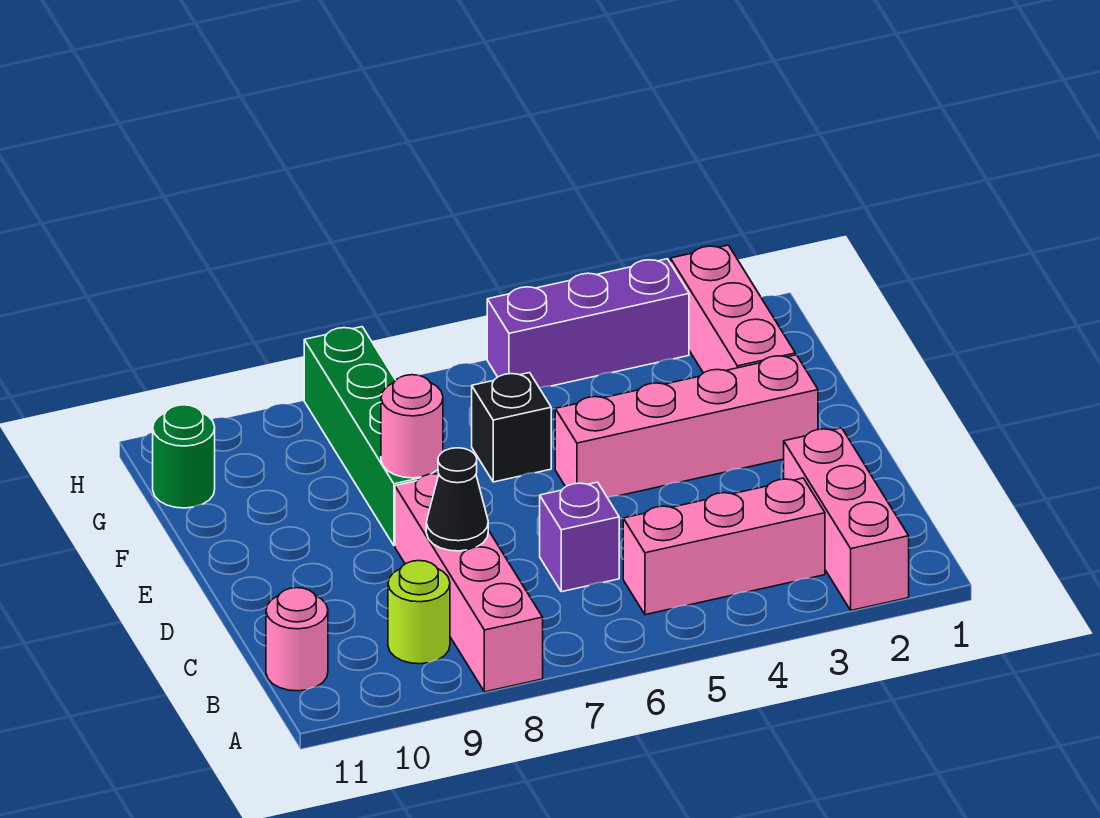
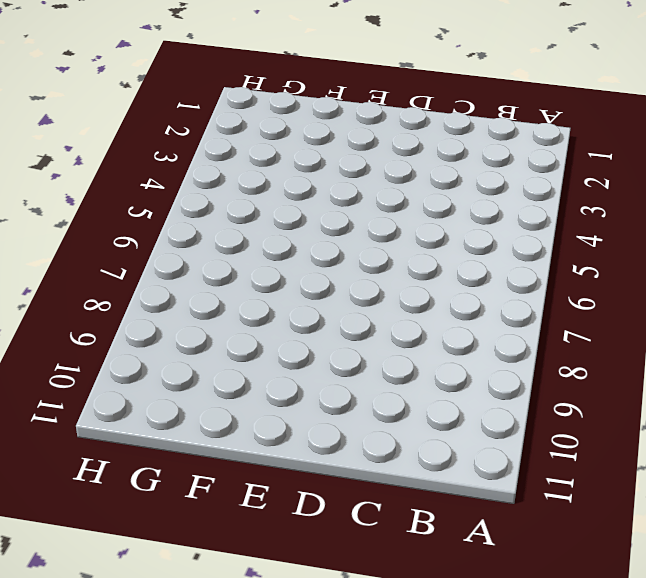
none -> pink 1x3 brick [784,428,909,610]
none -> pink 1x4 brick [395,474,543,692]
none -> pink 1x3 brick [623,478,825,615]

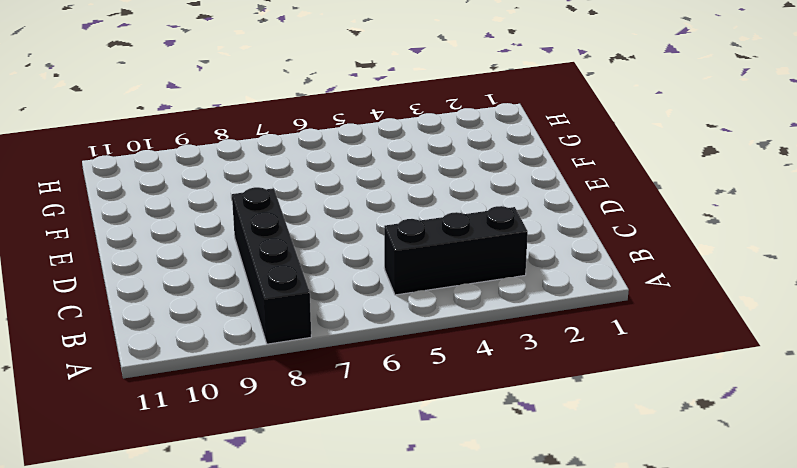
black 1x4 brick [232,187,311,344] -> pink 1x4 brick [395,474,543,692]
black 1x3 brick [384,206,528,295] -> pink 1x3 brick [623,478,825,615]
none -> pink 1x3 brick [784,428,909,610]
none -> lime 1x1 round brick [388,561,450,664]
none -> pink 1x1 round brick [266,588,328,691]

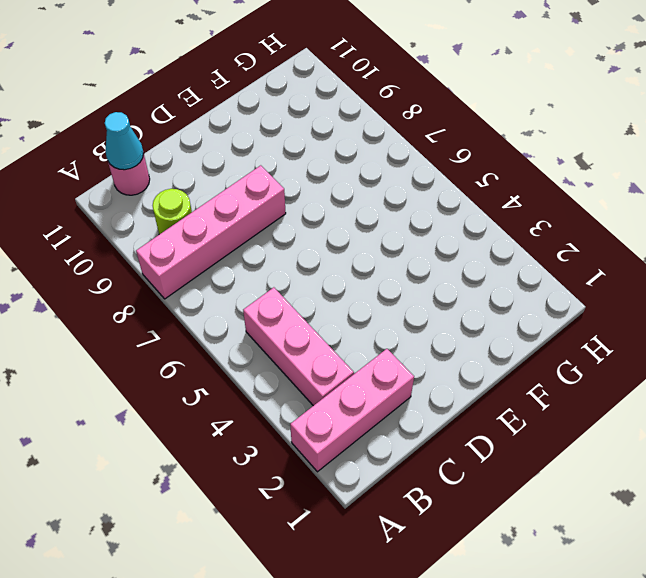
cyan 1x1 cone [105,112,144,170] -> none
none -> purple 1x1 brick [540,482,619,592]
none -> pink 1x4 brick [555,355,818,498]
none -> green 1x4 brick [304,327,438,546]

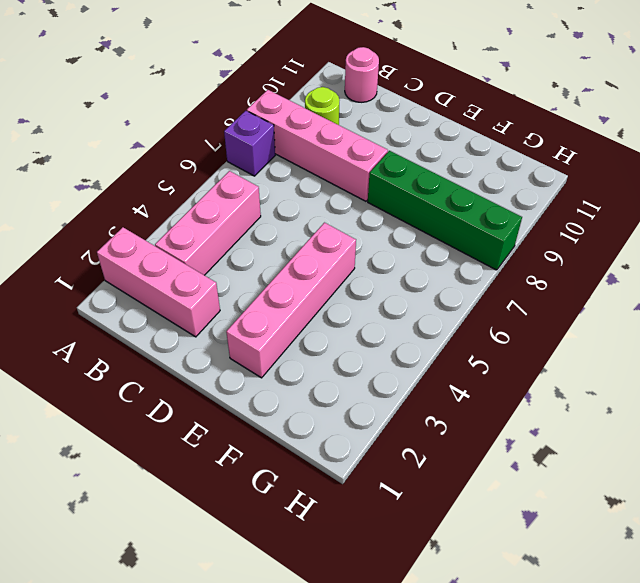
purple 1x1 brick [224,111,275,176] -> purple 1x1 brick moved to [540,482,619,592]
none -> pink 1x3 brick [671,245,795,373]
none -> black 1x1 brick [472,373,551,482]
none -> green 1x1 round brick [153,405,215,508]

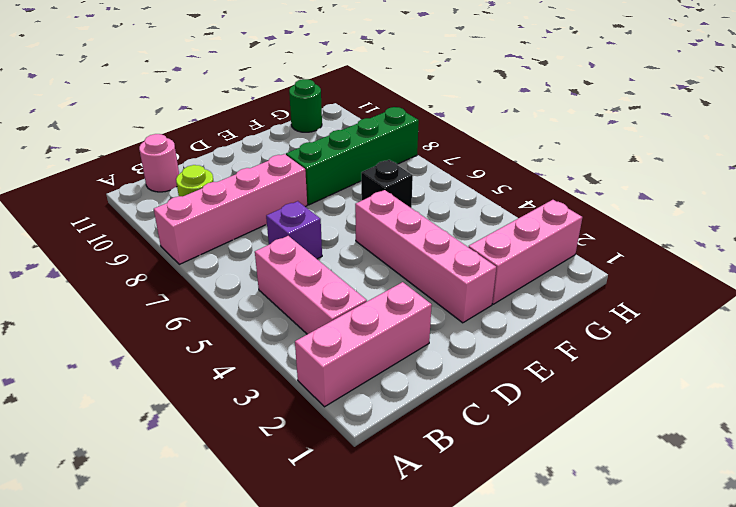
none -> purple 1x3 brick [487,259,689,388]
none -> black 1x1 cone [426,448,488,551]
none -> pink 1x1 round brick [381,375,443,478]

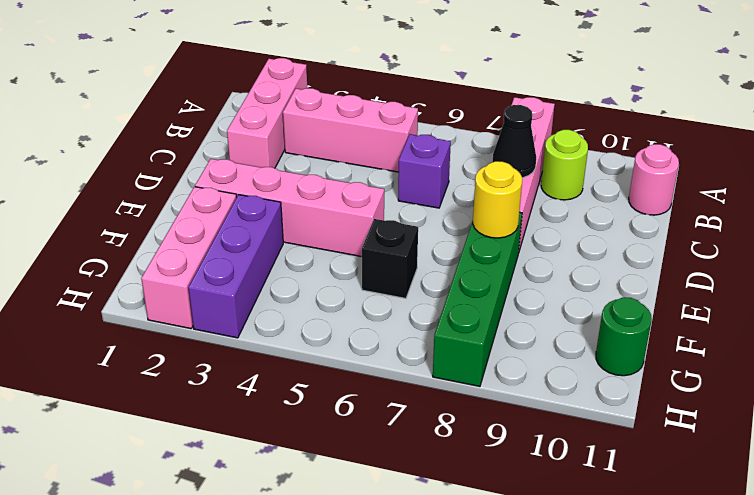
yellow 1x1 round brick [473,161,522,238] -> pink 1x1 round brick [381,375,443,478]
purple 1x3 brick [188,195,283,338] -> purple 1x3 brick turned to [487,259,689,388]

